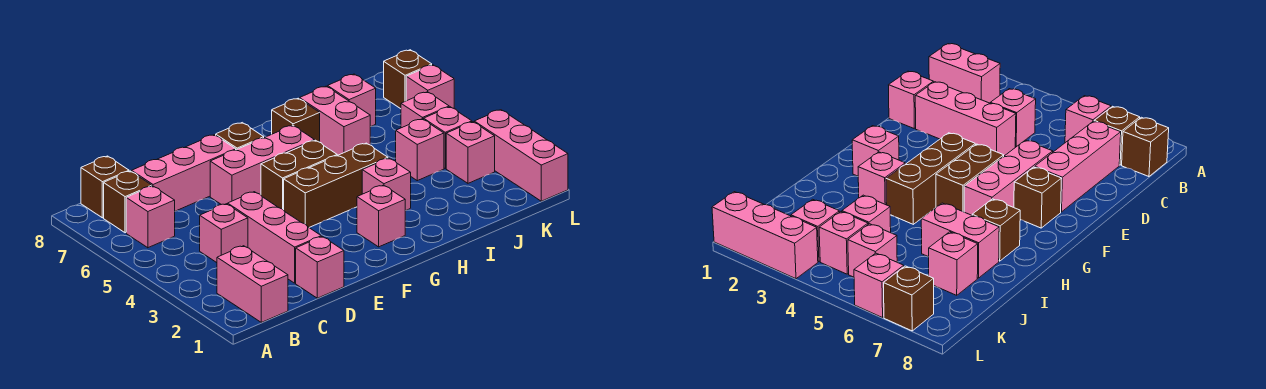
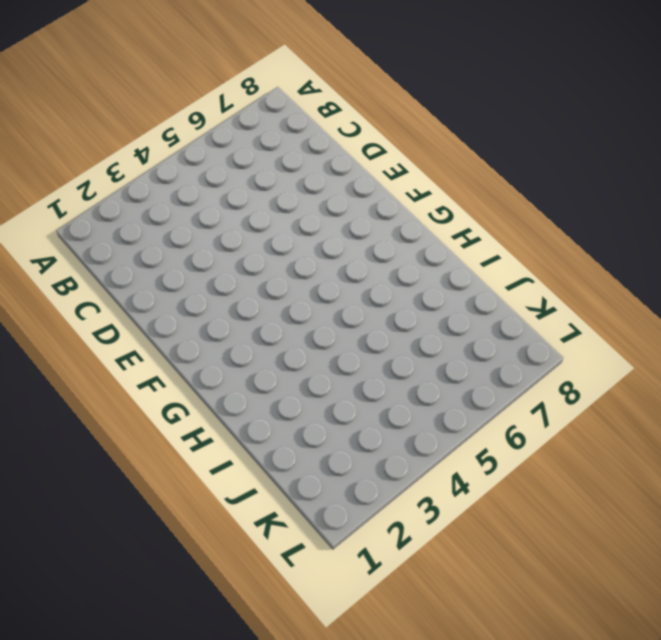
none -> pink 1x2 brick [217,246,288,322]
none -> pink 1x1 brick [126,186,175,248]
none -> brown 1x1 brick [104,171,152,233]

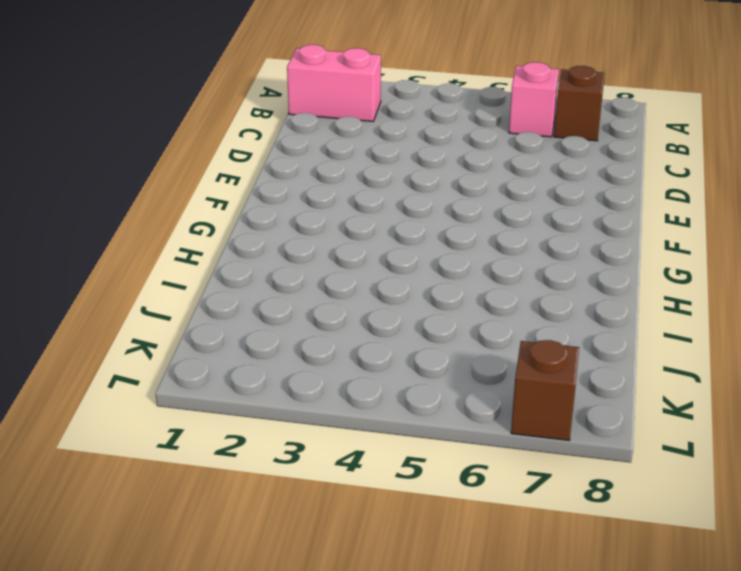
none -> brown 1x1 brick [81,156,129,218]
none -> pink 1x1 brick [200,204,248,263]
none -> pink 1x3 brick [132,135,236,211]

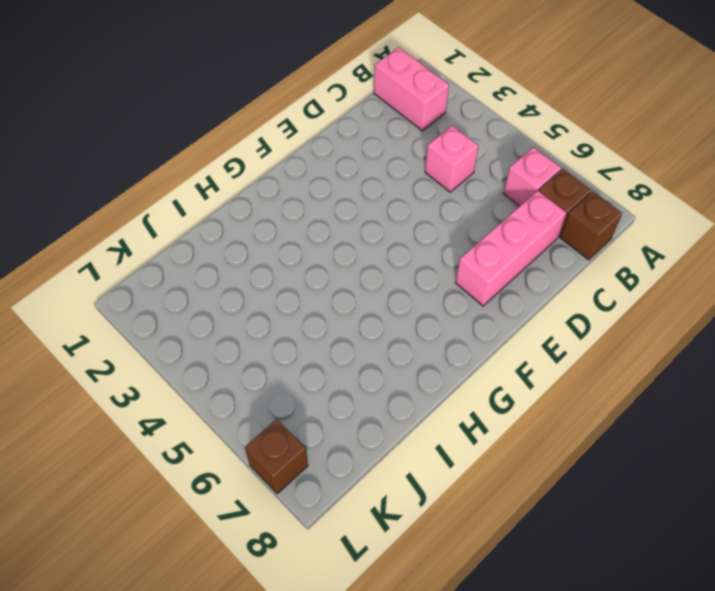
none -> pink 1x1 brick [296,237,344,298]
none -> pink 1x3 brick [228,192,321,283]
none -> pink 1x3 brick [210,125,314,205]

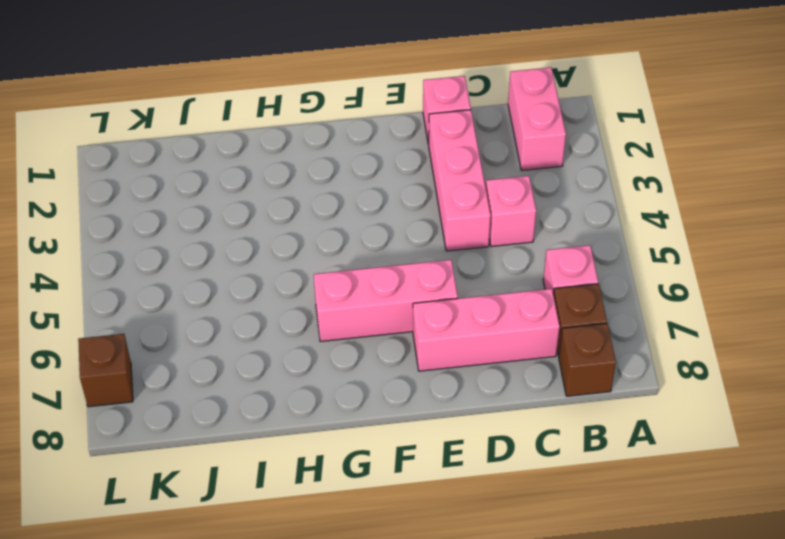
none -> brown 1x3 brick [284,143,388,227]
none -> brown 1x2 brick [261,140,337,210]
none -> brown 1x1 brick [216,123,264,150]

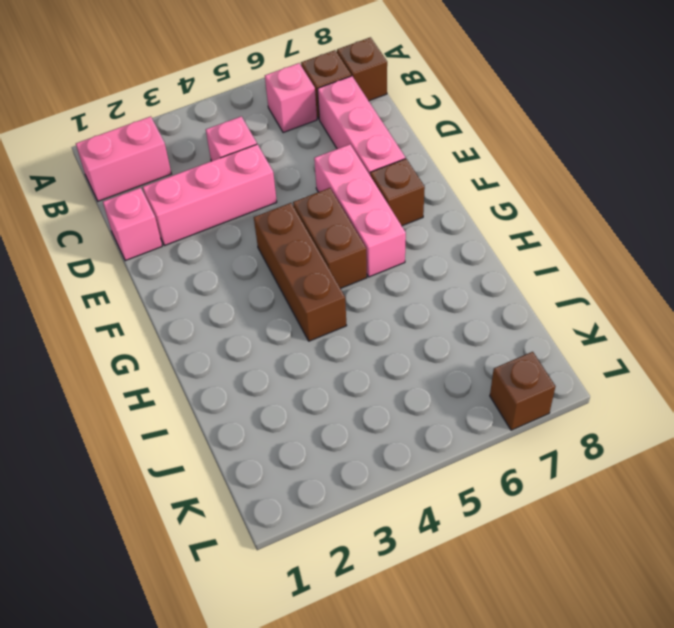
none -> pink 1x1 brick [357,185,405,247]
none -> pink 1x1 brick [362,158,411,211]
none -> brown 1x1 brick [272,98,320,142]

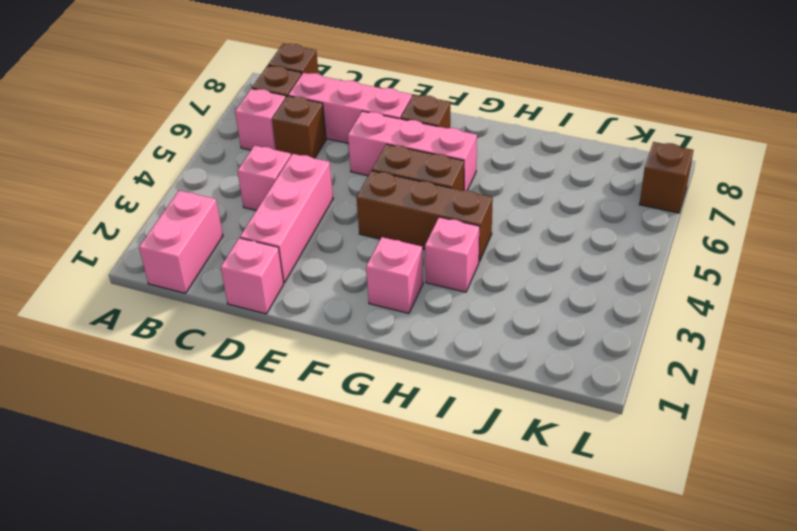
brown 1x1 brick [272,96,326,158] -> brown 1x1 brick moved to [272,98,320,142]
none -> pink 1x2 brick [300,86,370,155]
none -> pink 1x1 brick [396,119,444,181]
none -> pink 1x1 brick [328,74,376,127]

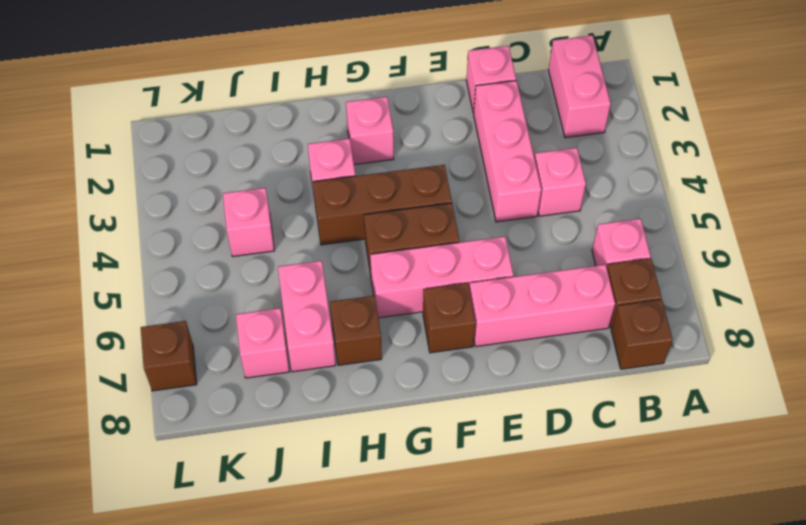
none -> pink 1x1 brick [446,122,495,183]
none -> pink 1x1 brick [424,107,472,168]
none -> pink 1x1 brick [401,92,449,128]

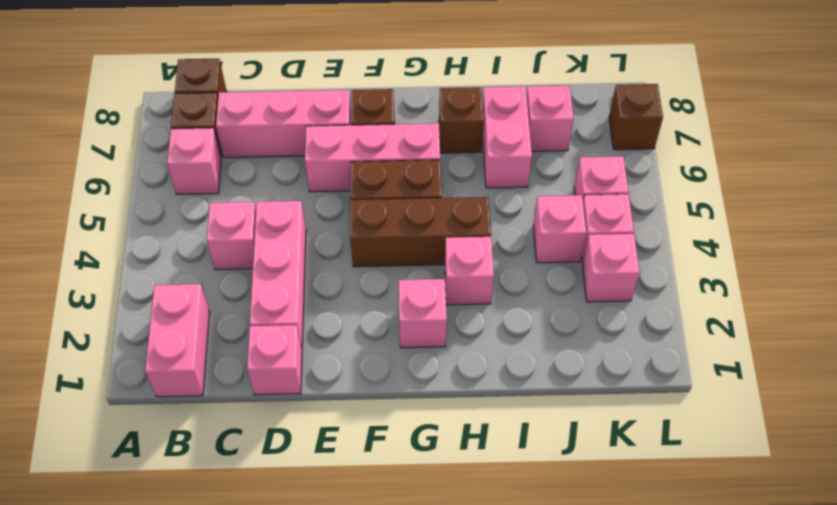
none -> pink 1x3 brick [474,110,568,201]
none -> pink 1x1 brick [406,65,454,108]

